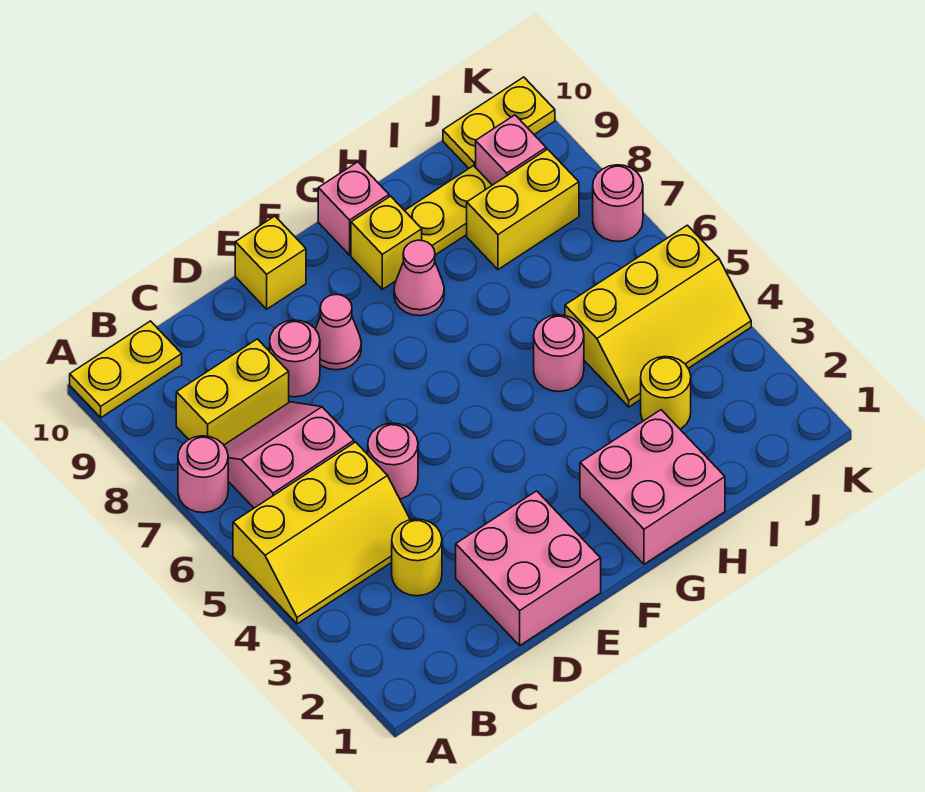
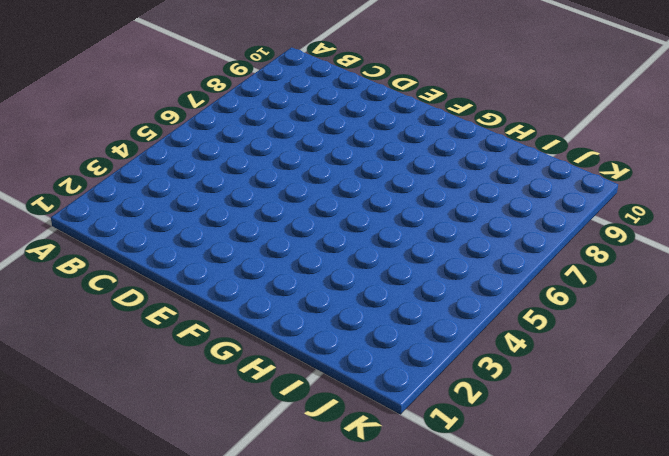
none -> yellow 2x3 slope [233,442,410,624]
none -> pink 1x1 round brick [178,436,228,513]
none -> yellow 1x2 plate [70,321,182,418]

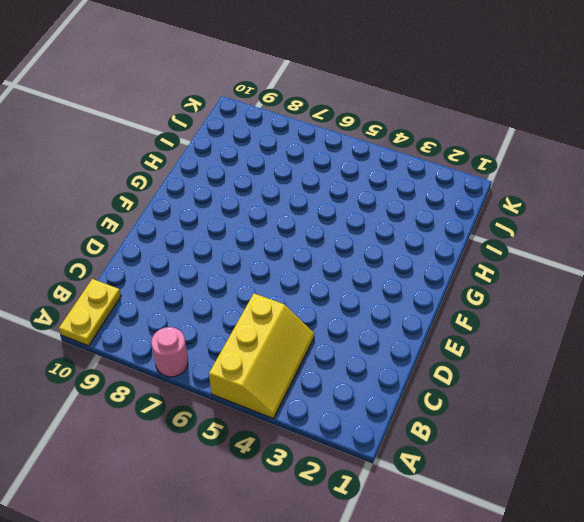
none -> pink 2x2 slope [224,402,354,508]
none -> yellow 1x2 brick [176,339,289,445]
none -> yellow 1x1 round brick [392,519,442,596]

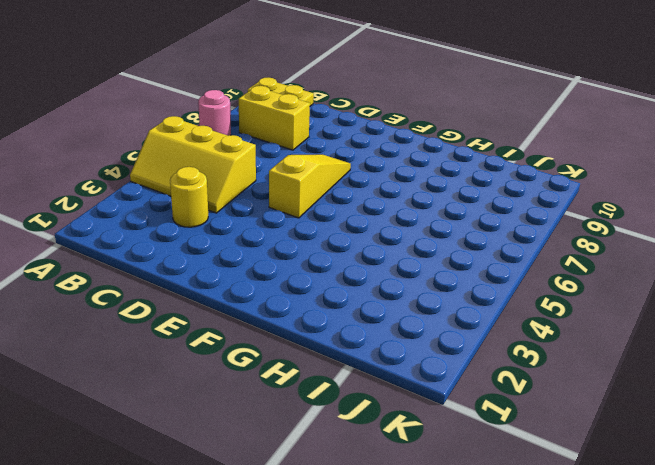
yellow 1x3 slope [269,154,351,218] -> none
none -> pink 2x2 slope [224,402,354,508]
none -> pink 2x2 brick [456,491,601,645]
none -> pink 1x1 round brick [368,423,418,499]

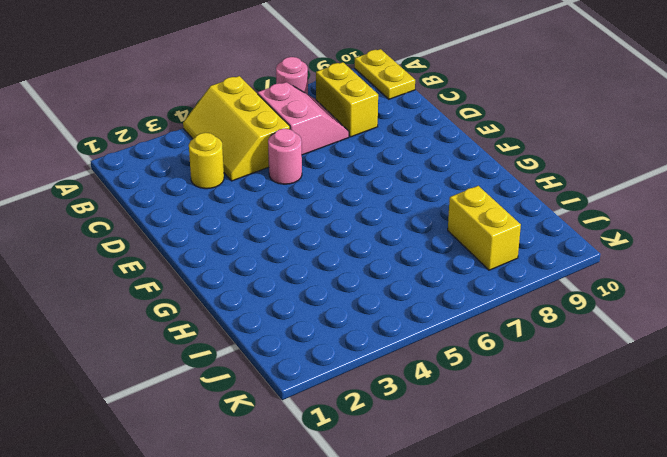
none -> pink 2x2 brick [456,491,601,645]
none -> pink 1x1 round brick [270,320,320,397]
none -> pink 1x1 cone [315,295,361,370]

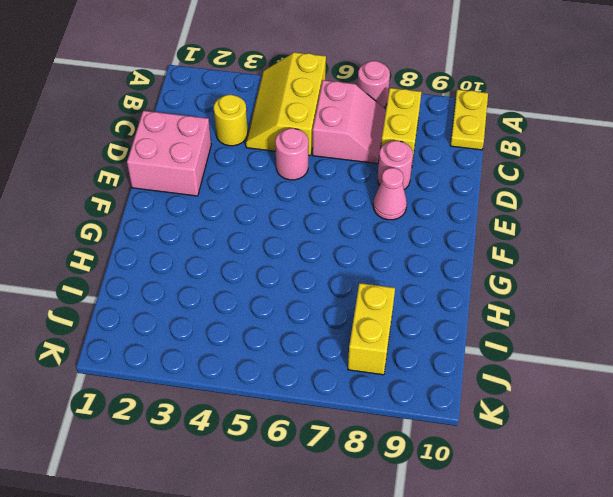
none -> yellow 1x1 brick [235,216,306,309]
none -> pink 2x2 brick [580,410,725,564]
none -> pink 1x1 cone [394,240,444,316]

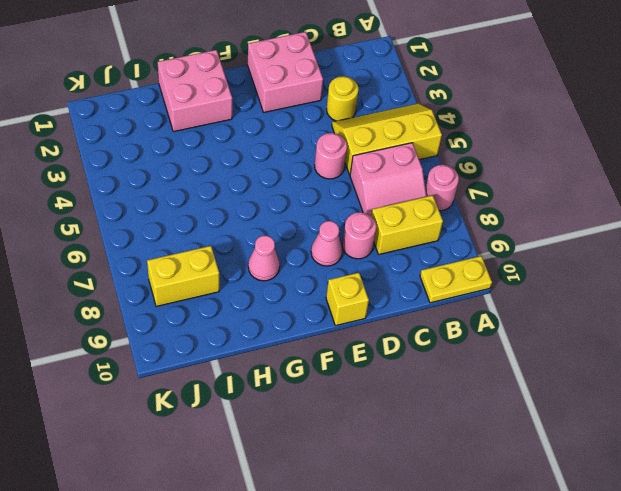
none -> yellow 1x1 brick [351,196,422,289]
none -> pink 1x1 brick [318,162,389,255]
none -> pink 1x1 round brick [534,315,584,392]

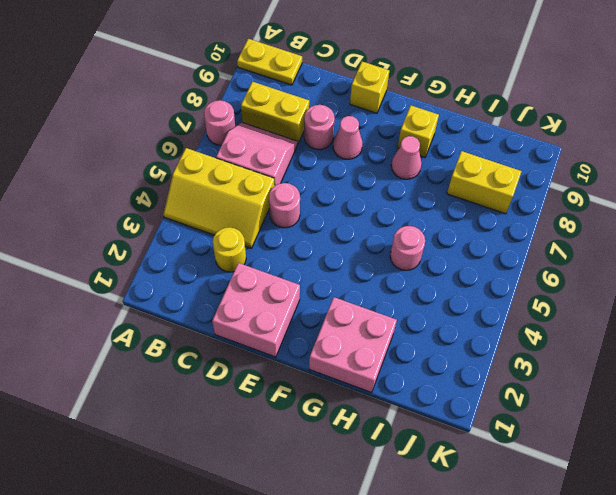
none -> pink 1x1 brick [318,162,389,255]
none -> yellow 1x2 plate [405,166,492,255]
none -> yellow 1x1 round brick [641,356,691,429]

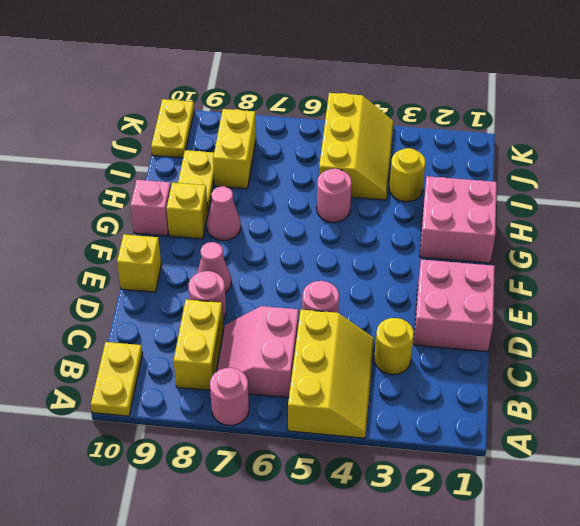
none -> pink 1x1 brick [476,115,546,185]
none -> pink 1x1 round brick [593,165,643,242]

